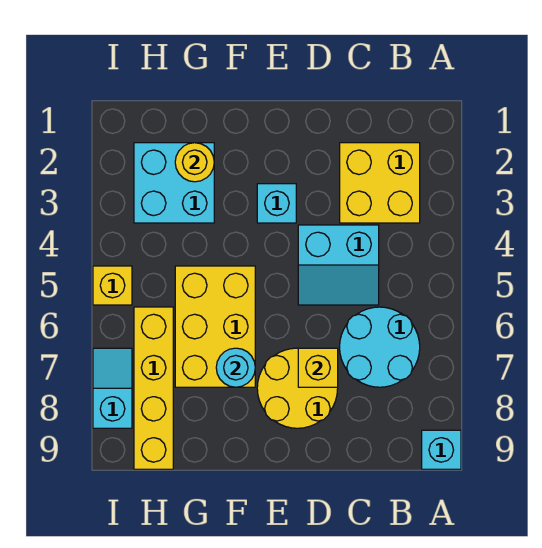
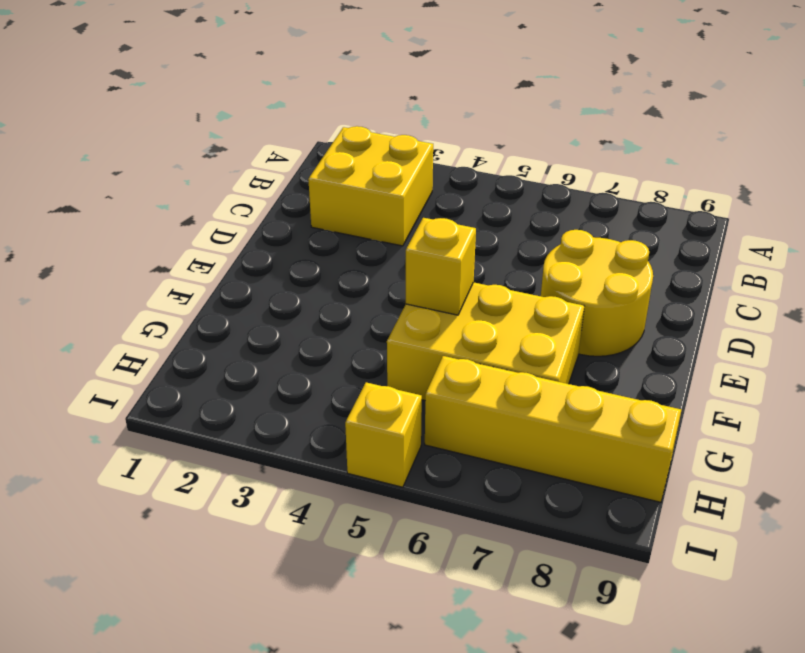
yellow 1x1 brick [406,218,476,315] -> yellow 1x1 brick moved to [298,348,338,387]
none -> cyan 1x1 brick [422,430,461,469]
none -> cyan 2x2 round brick [340,307,420,387]
none -> cyan 2x2 slope [298,225,379,305]

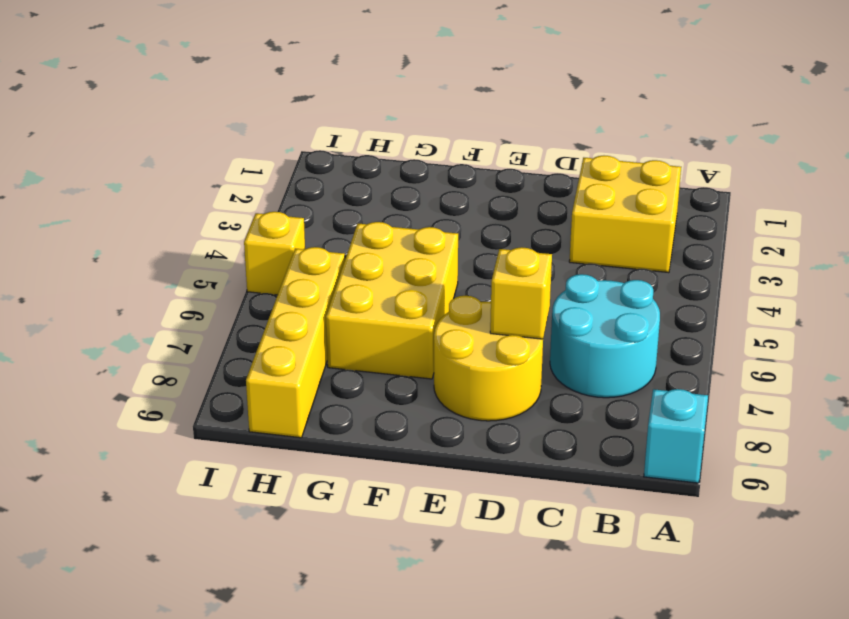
none -> cyan 2x2 slope [298,225,379,305]
none -> cyan 1x1 brick [257,184,296,223]
none -> cyan 2x2 brick [134,143,214,223]

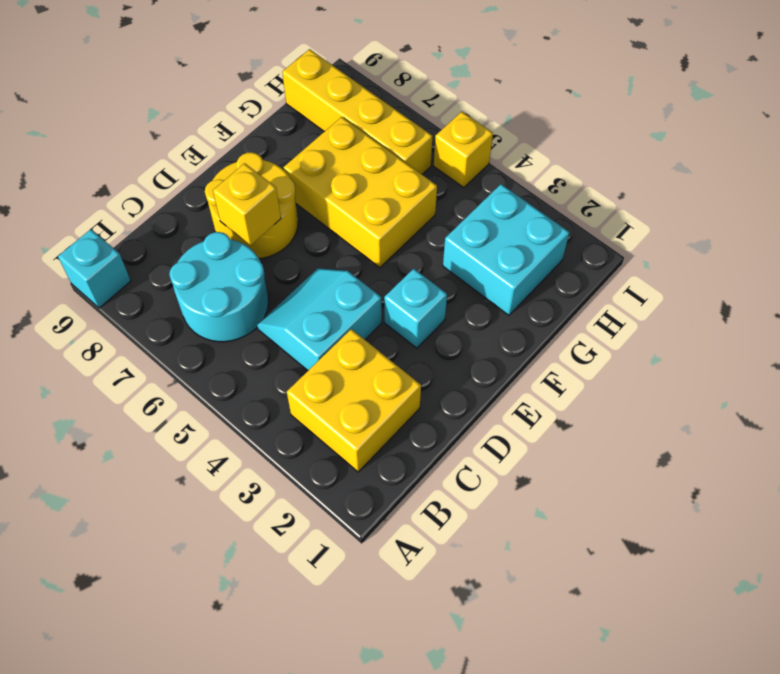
none -> cyan 1x2 slope [93,348,132,428]
none -> cyan 1x1 round brick [216,348,255,387]
none -> yellow 1x1 round brick [175,143,214,182]

